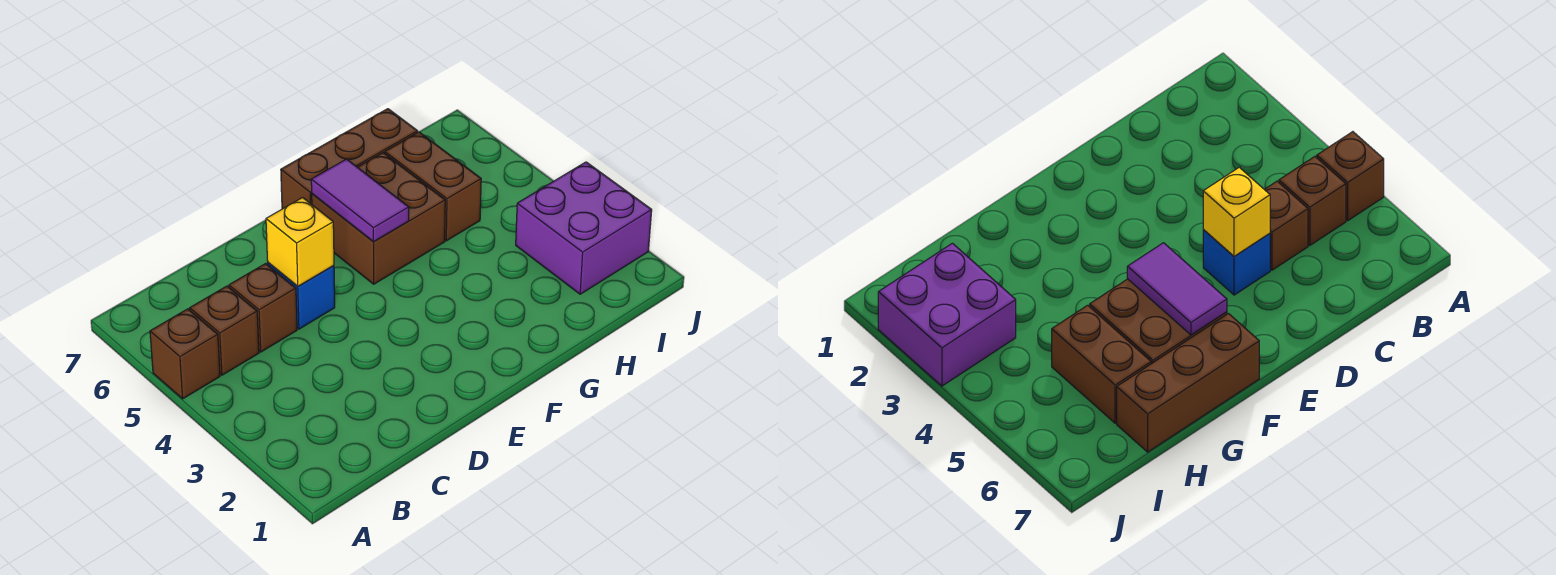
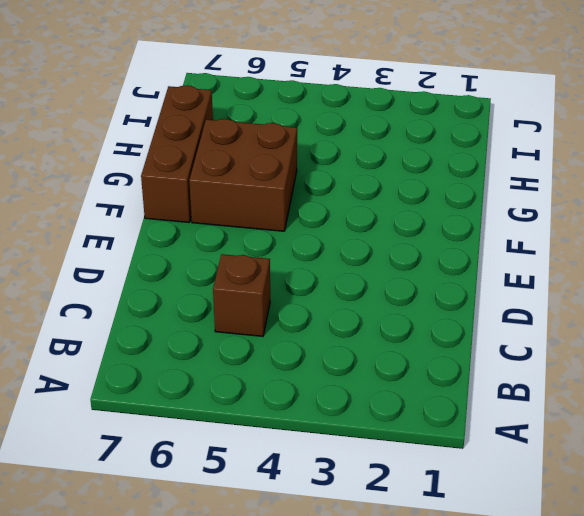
none -> brown 1x1 brick [150,309,220,399]
none -> brown 1x1 brick [190,286,259,375]

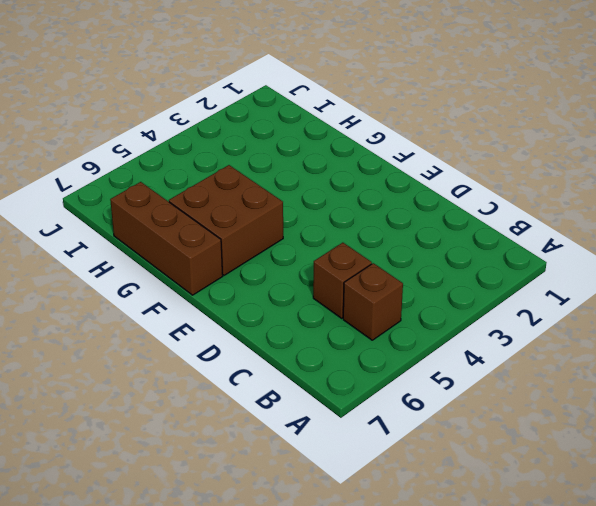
none -> brown 1x1 brick [150,309,220,399]
none -> blue 1x1 brick [268,263,335,329]

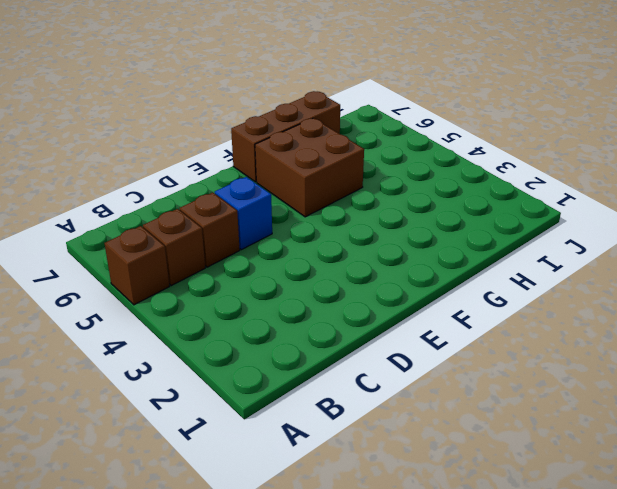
none -> brown 1x2 brick [385,132,481,241]
none -> purple 2x2 brick [516,162,652,294]

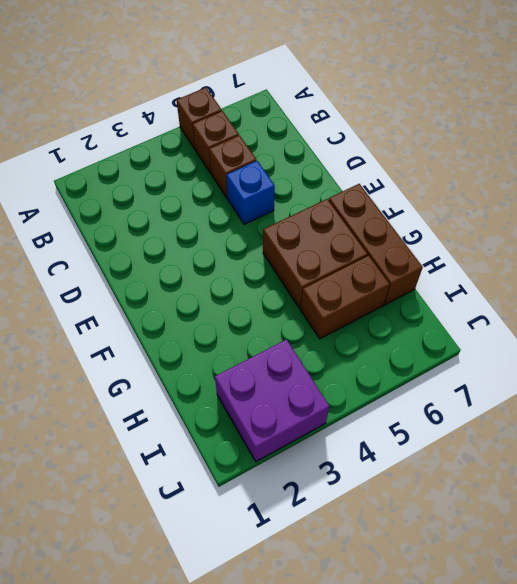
none -> yellow 1x1 brick [266,198,334,286]
none -> purple 1x2 tile [311,159,409,242]

